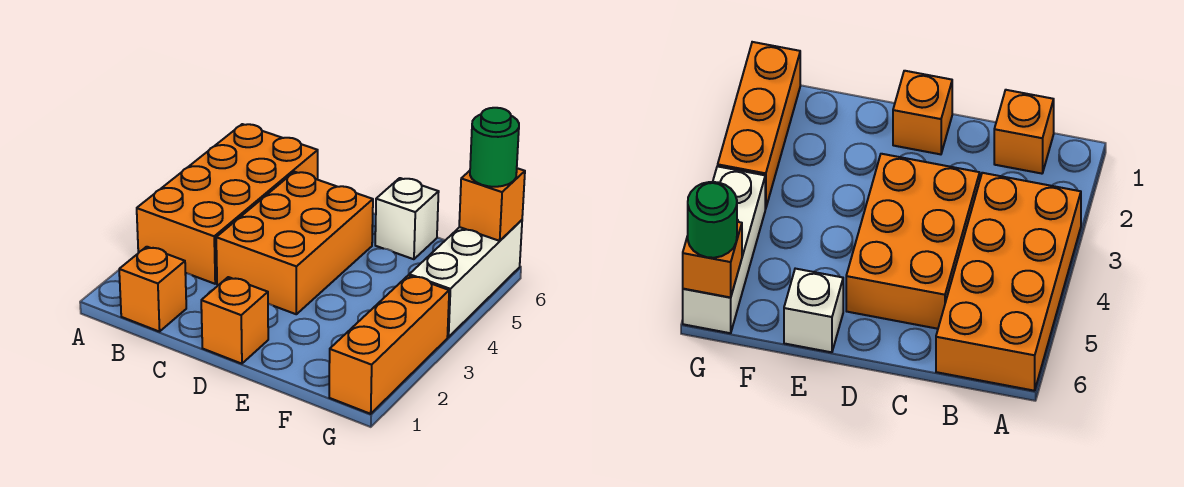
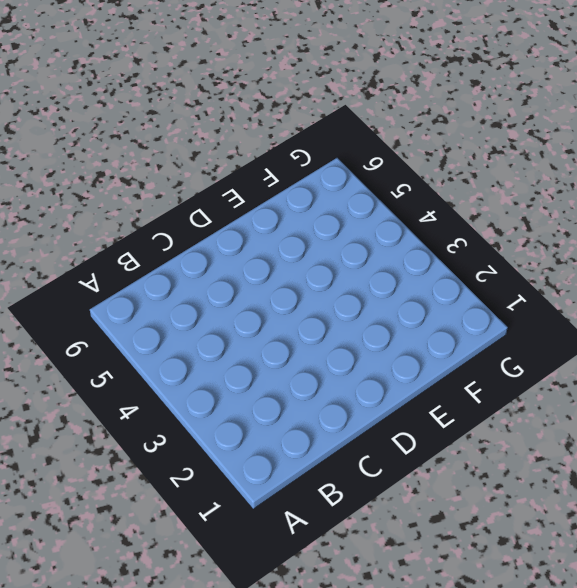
none -> orange 2x4 brick [137,124,318,284]
none -> orange 1x1 brick [119,247,186,332]

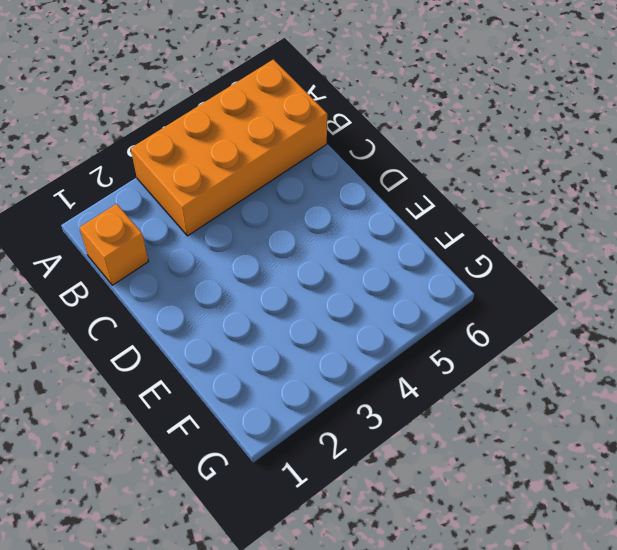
none -> orange 2x3 brick [216,172,373,314]
none -> orange 1x1 brick [201,277,268,364]

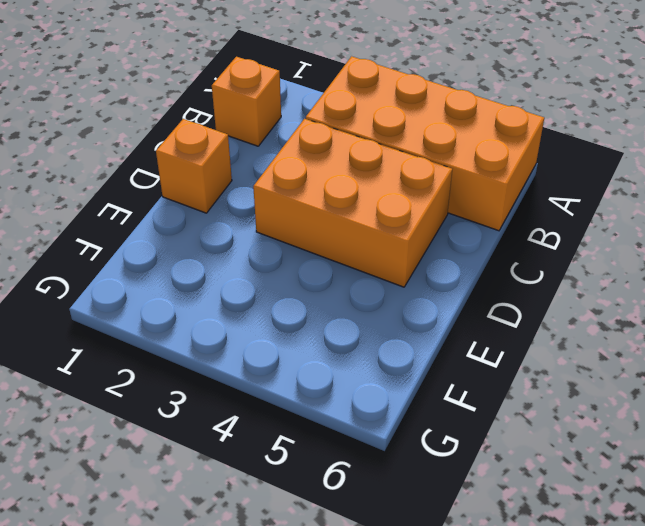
none -> white 1x1 brick [375,178,439,259]
none -> orange 1x3 brick [329,275,449,414]

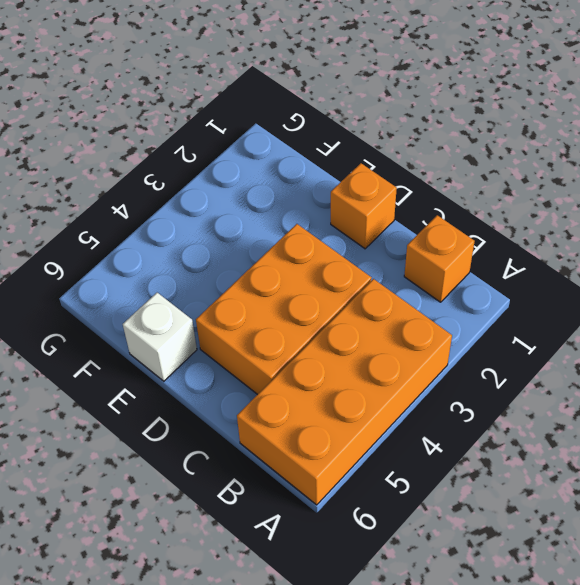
none -> orange 1x3 brick [329,275,449,414]
none -> white 1x3 brick [409,220,522,337]

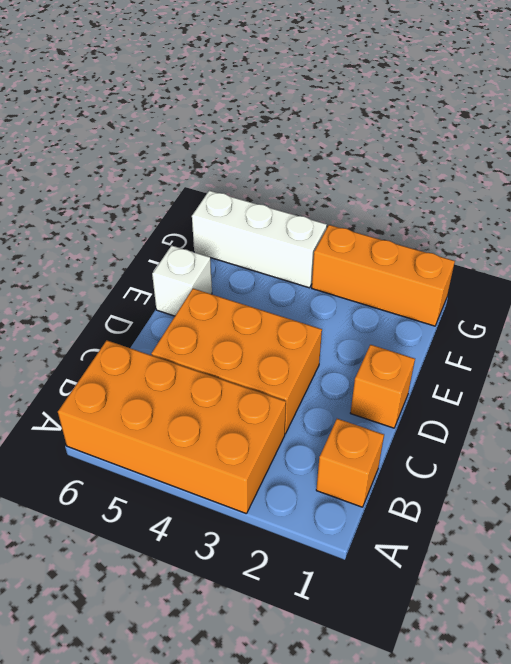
none -> orange 1x1 brick [459,168,525,241]
none -> green 1x1 round brick [470,108,519,187]

